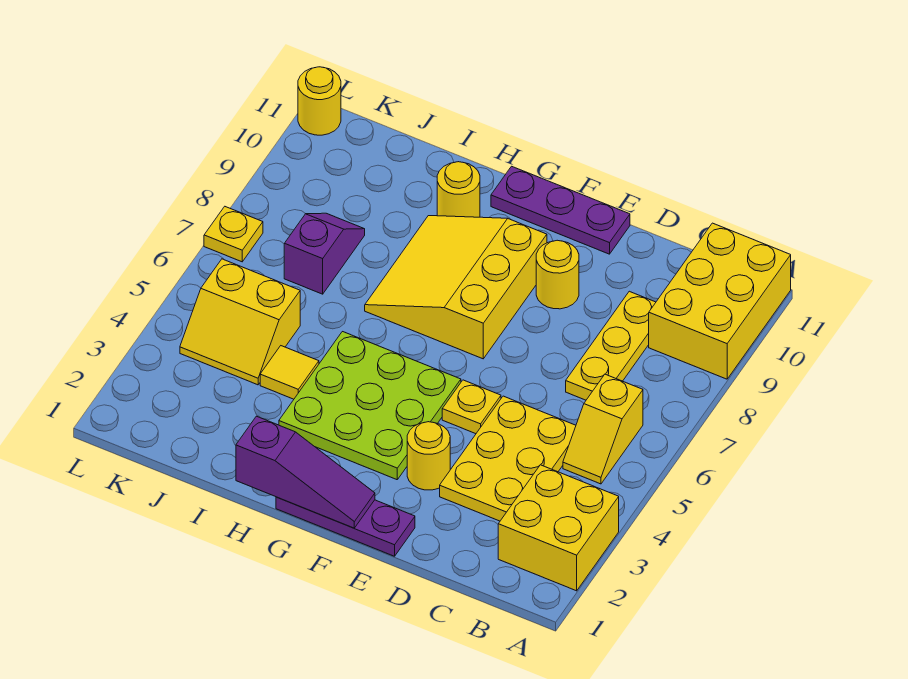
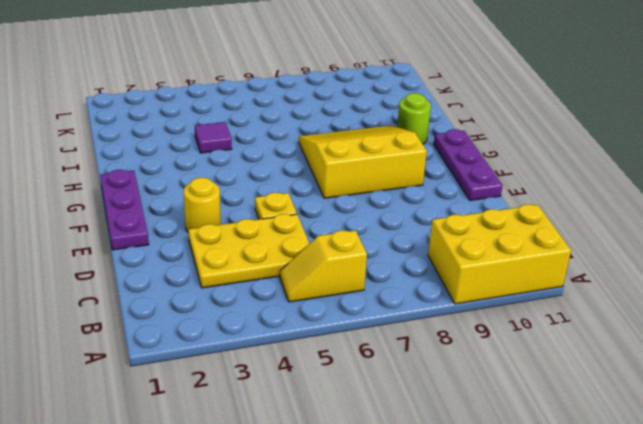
lime 1x1 round brick [397,93,431,144] -> yellow 1x1 round brick [437,162,480,217]
purple 1x1 tile [195,122,232,153] -> yellow 1x1 tile [260,346,319,399]
none -> yellow 2x2 brick [498,465,619,591]
none -> yellow 1x3 plate [566,291,656,400]
none -> yellow 1x1 round brick [536,240,579,309]

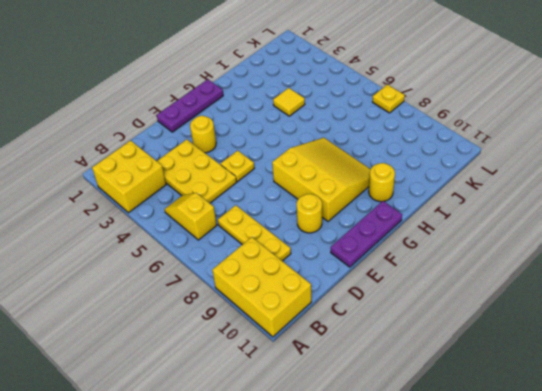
none -> lime 3x3 plate [279,332,461,480]
none -> yellow 2x2 slope [180,259,300,385]
none -> purple 1x2 slope [284,213,365,294]

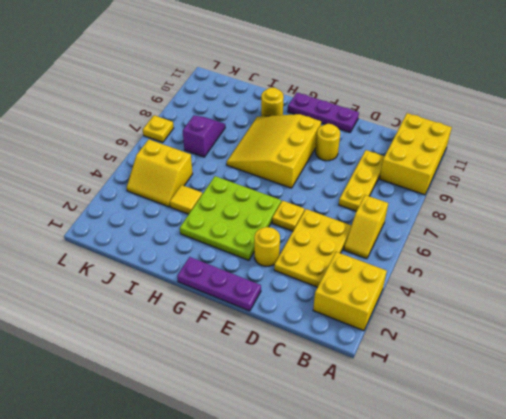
none -> yellow 1x1 round brick [298,67,341,135]
none -> purple 1x3 slope [236,416,375,528]

